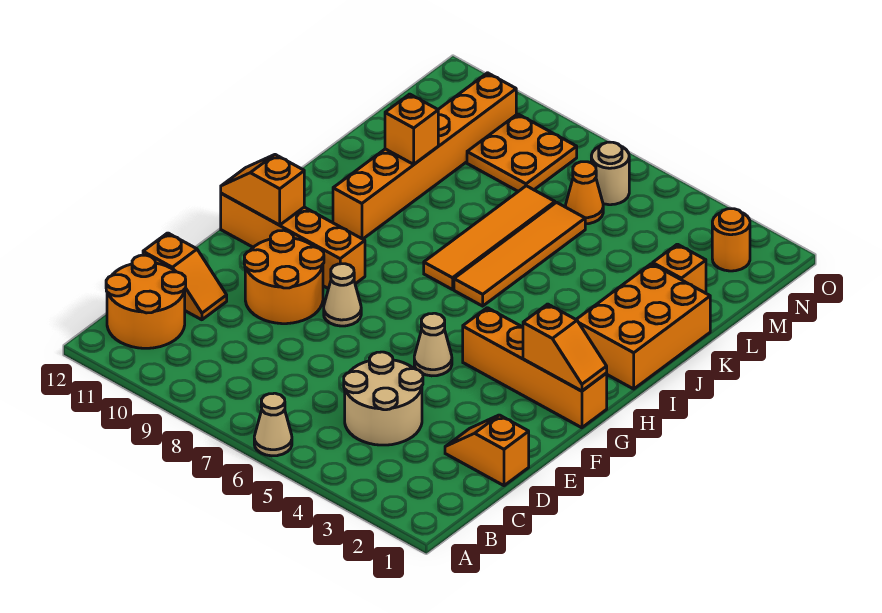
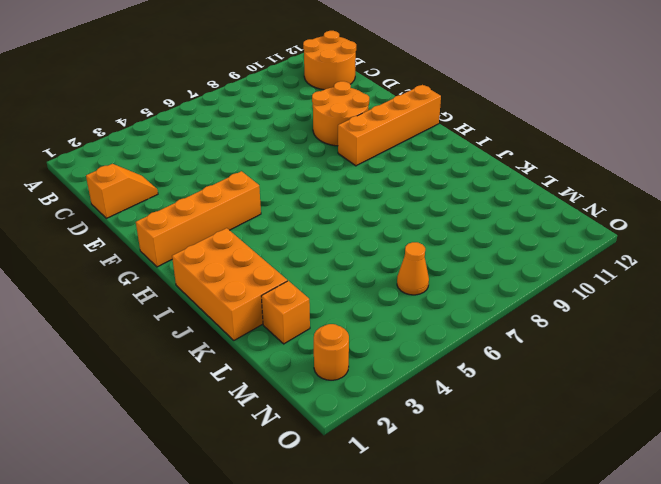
none -> tan 1x1 cone [254,393,292,456]
none -> tan 2x2 round brick [344,352,423,445]
none -> orange 1x2 slope [143,233,227,320]

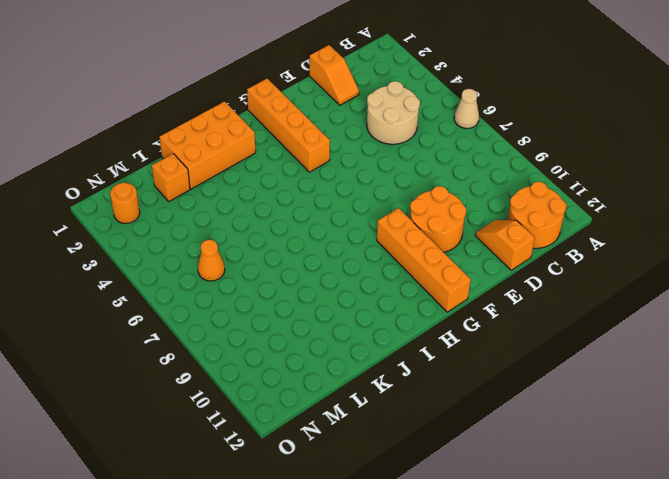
none -> tan 1x1 cone [414,313,452,376]
none -> tan 1x1 cone [324,264,361,326]
none -> orange 1x4 tile [454,202,585,306]

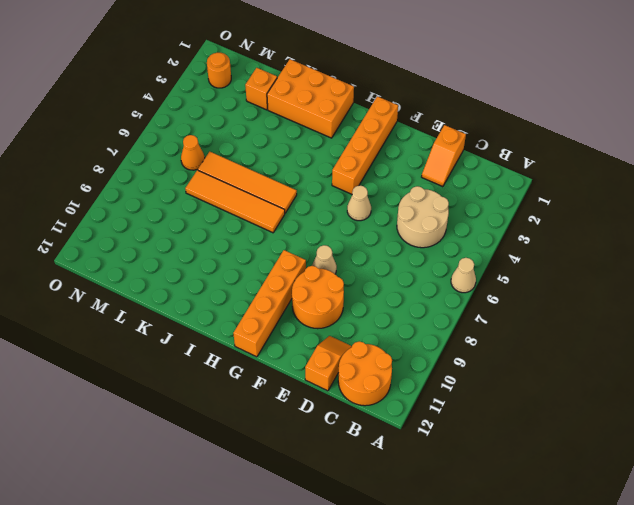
none -> orange 1x6 brick [333,73,517,239]
none -> orange 2x2 plate [467,114,577,191]
none -> tan 1x1 round brick [591,142,629,205]

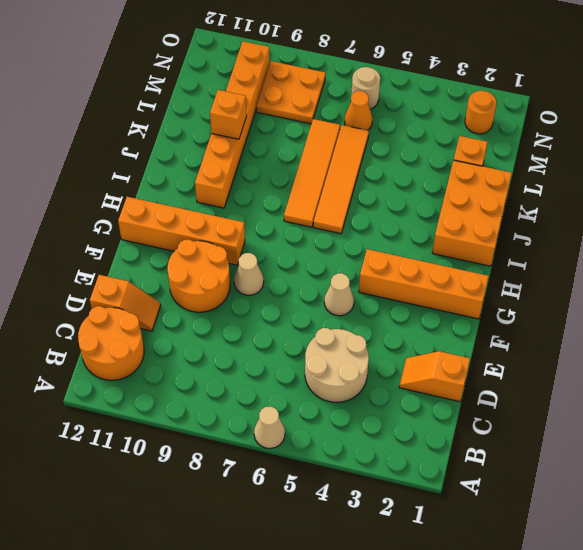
none -> orange 1x2 slope [523,304,607,391]
none -> orange 1x2 slope [221,155,304,225]

